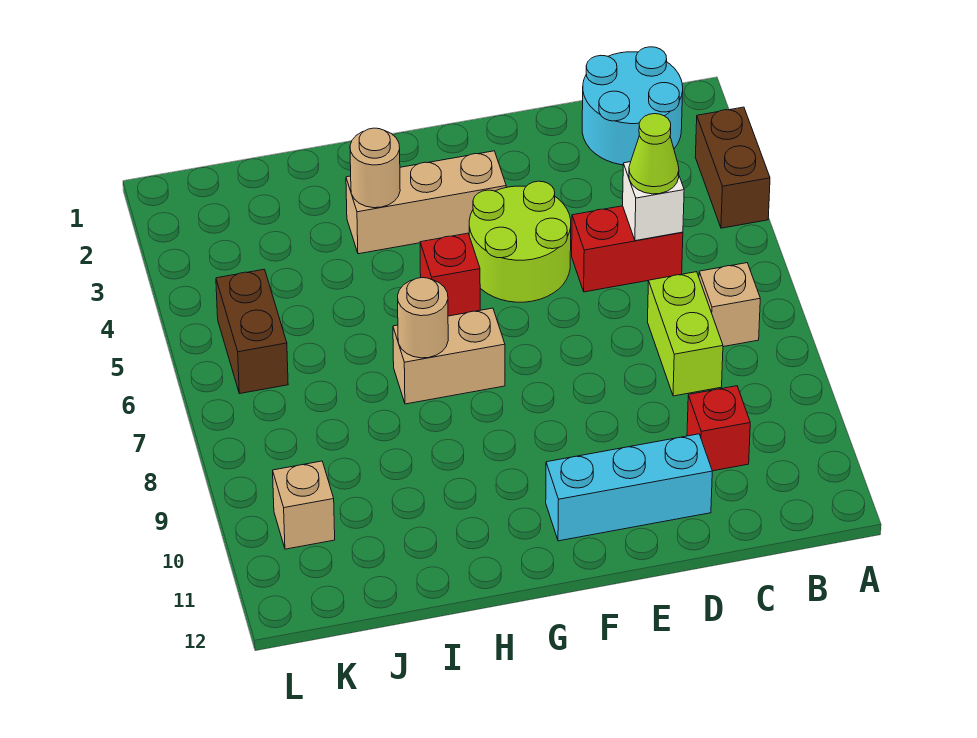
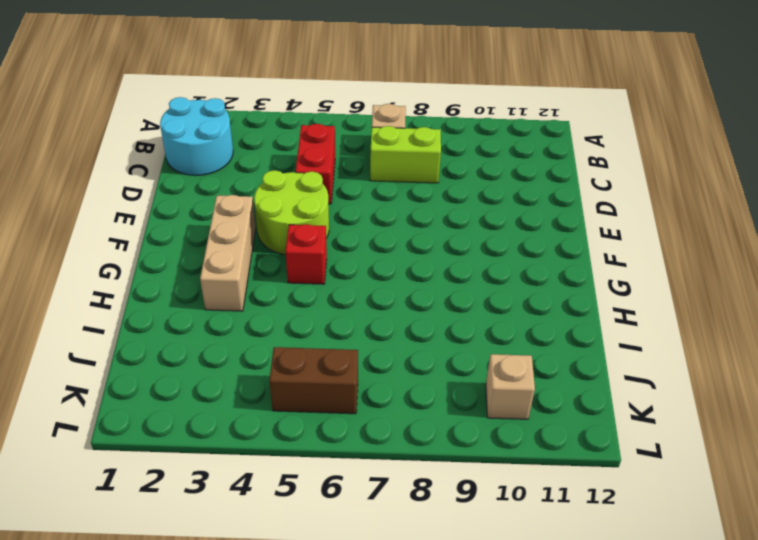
none -> brown 1x2 brick [695,107,770,228]
none -> red 1x1 brick [687,386,750,471]
none -> cyan 1x3 brick [546,434,712,541]

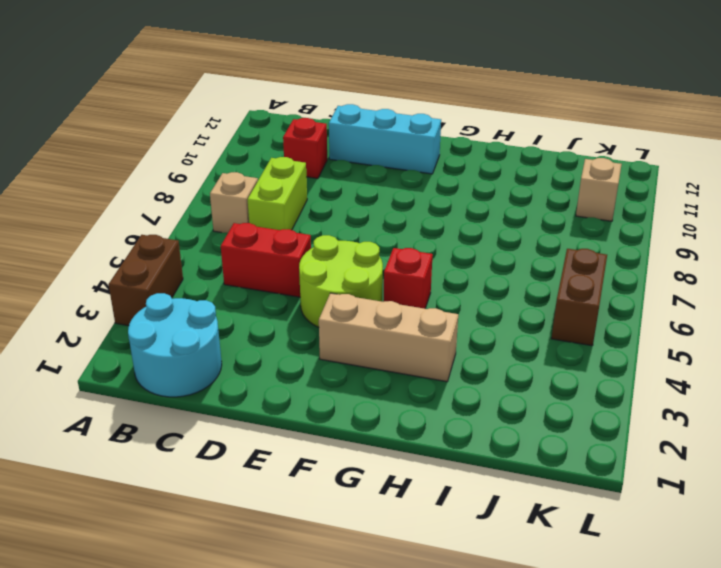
none -> tan 1x2 brick [393,308,505,404]
none -> white 1x1 brick [623,162,684,241]
none -> tan 1x1 round brick [350,128,400,208]

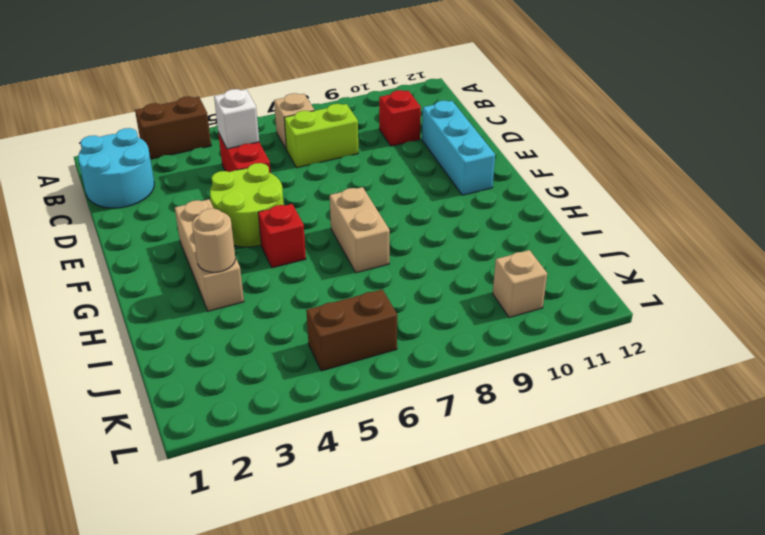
none -> tan 1x1 round brick [398,278,448,358]
none -> lime 1x1 cone [629,114,679,194]

